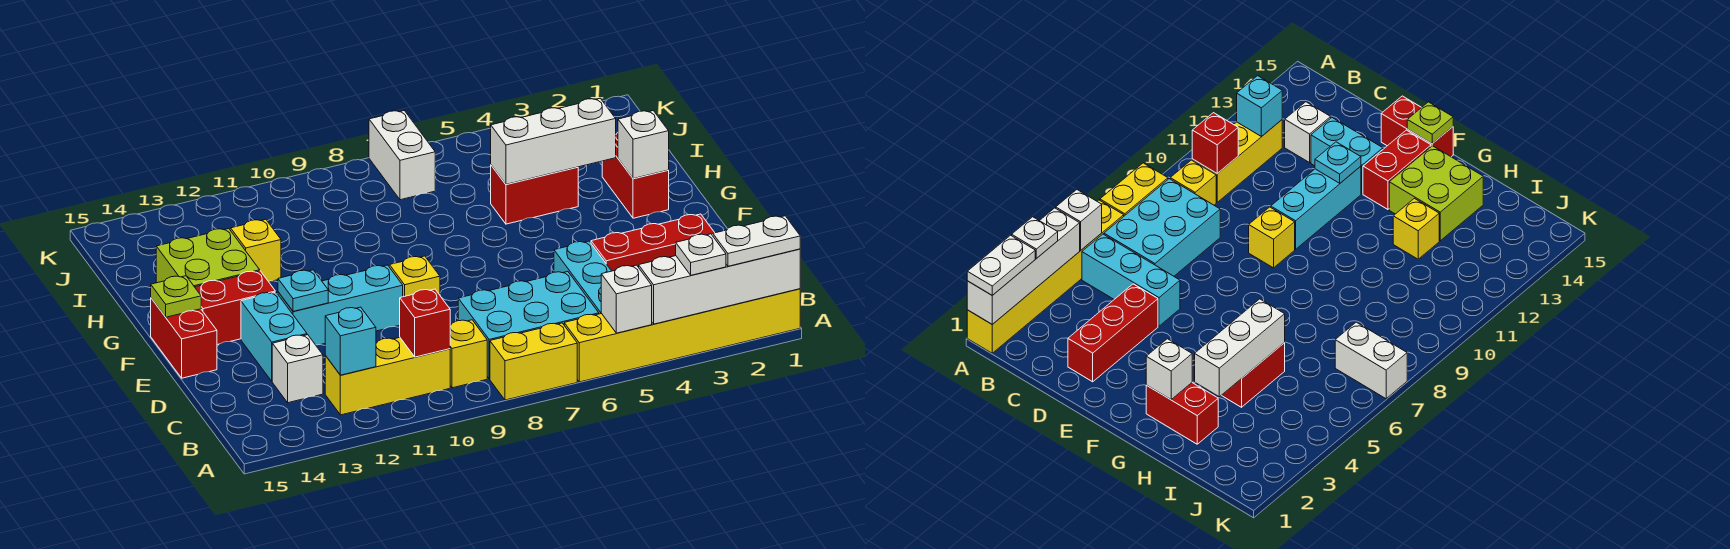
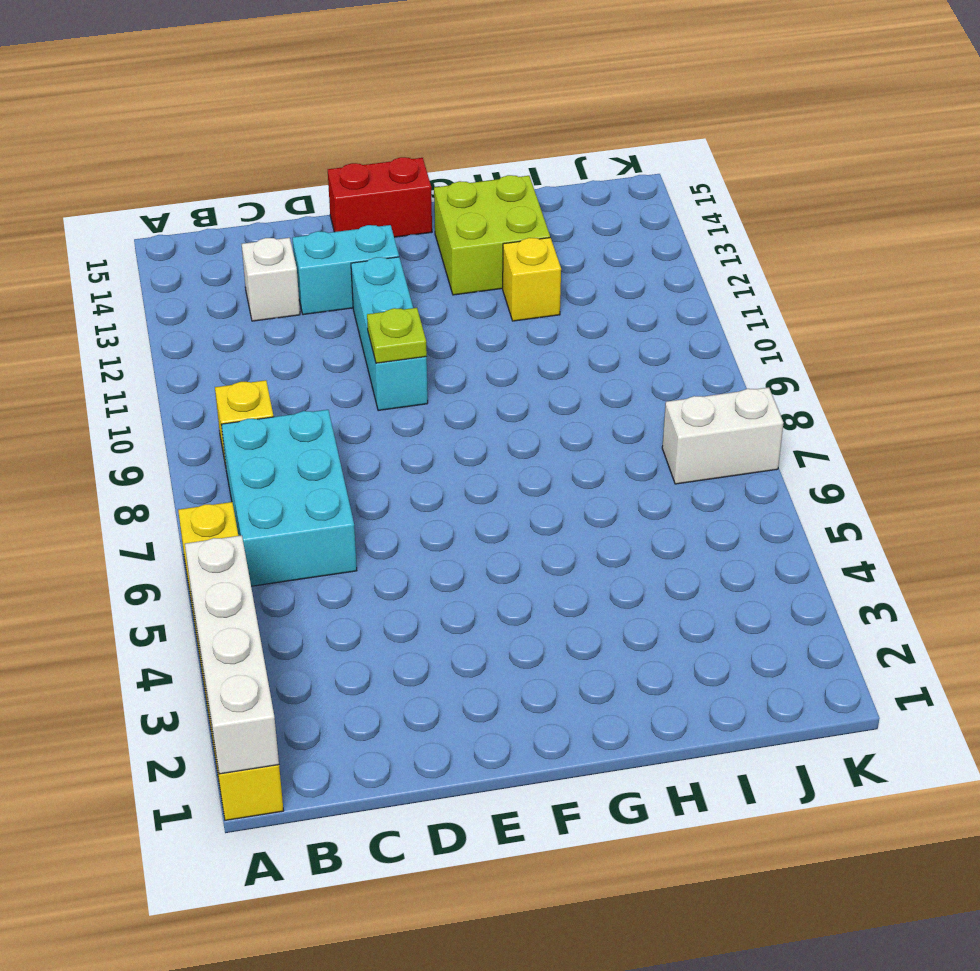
lime 1x1 plate [367,308,427,363] -> lime 1x1 plate moved to [151,276,201,317]
none -> yellow 1x2 brick [490,323,577,400]
none -> cyan 1x3 brick [554,241,611,314]
none -> yellow 1x3 brick [325,337,450,415]

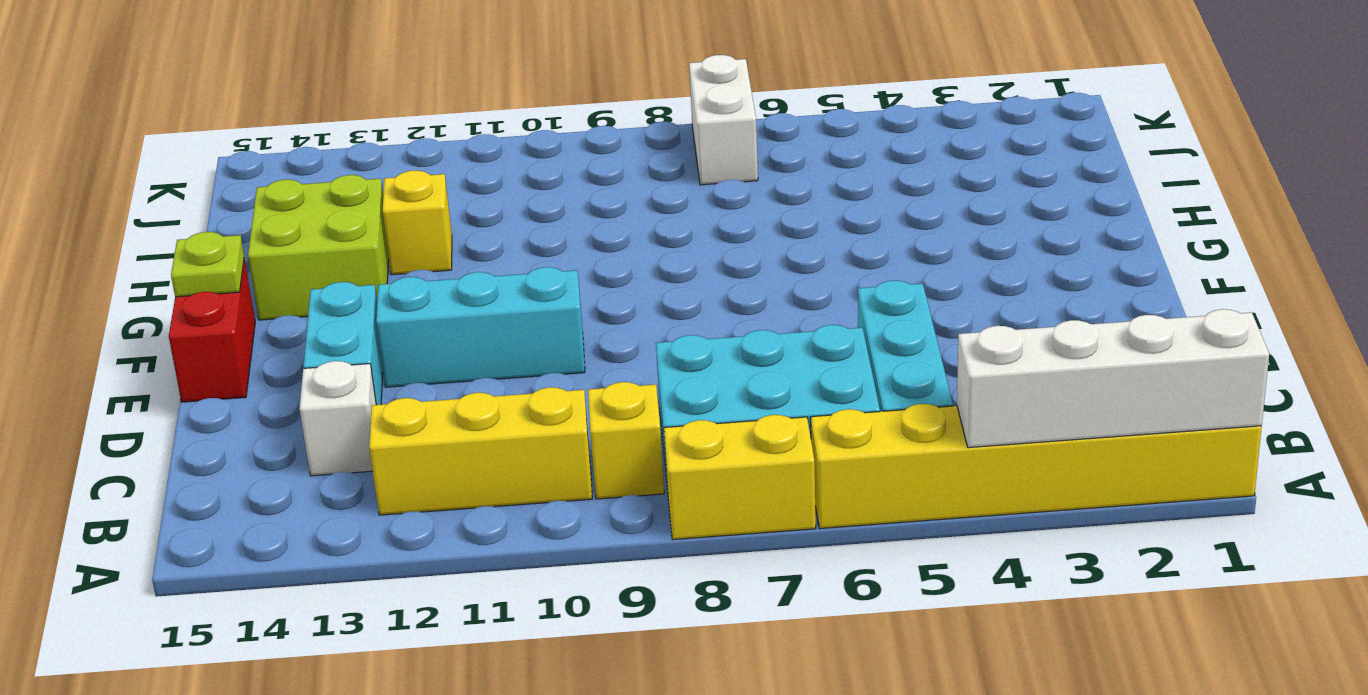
none -> red 1x3 brick [591,214,715,271]
none -> yellow 1x1 brick [390,256,440,297]
none -> red 1x2 brick [195,271,275,345]

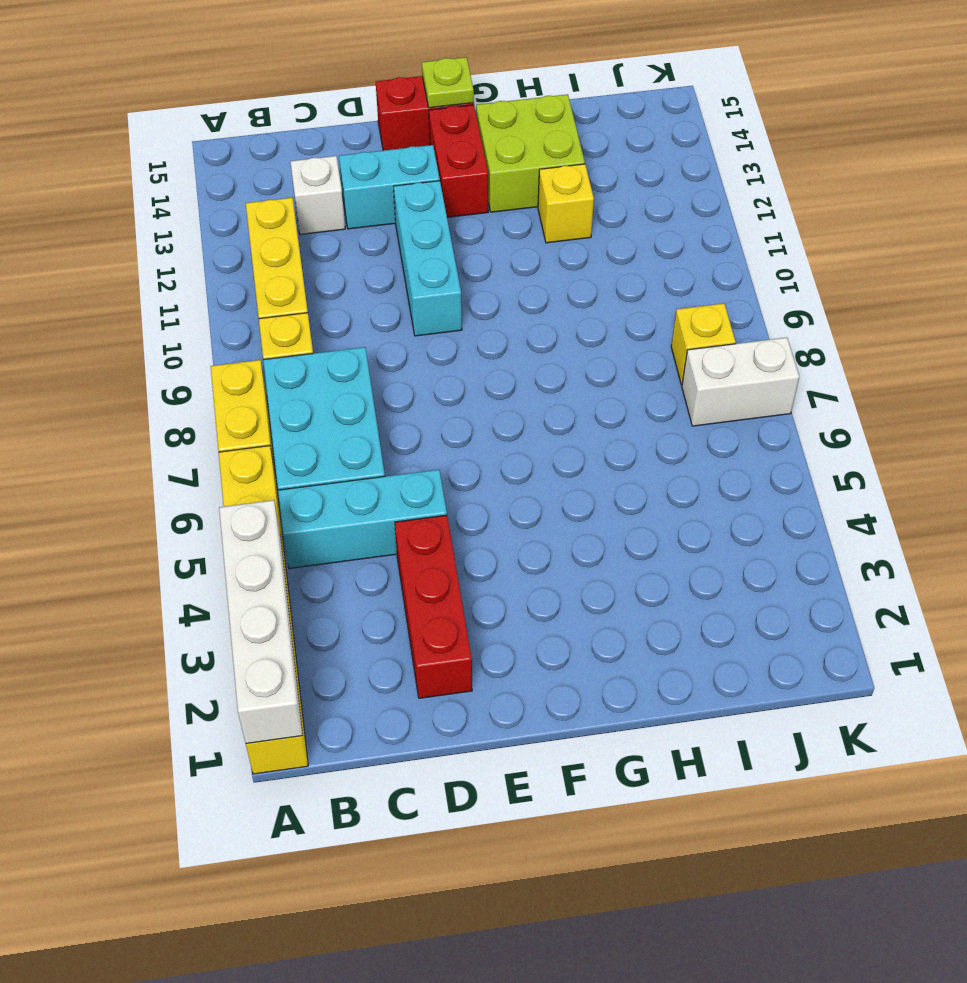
yellow 1x1 brick [671,303,736,385] -> yellow 1x1 brick moved to [390,256,440,297]
none -> red 1x2 brick [602,133,669,218]
none -> red 1x2 brick [491,165,578,224]
none -> white 1x1 brick [601,265,652,333]

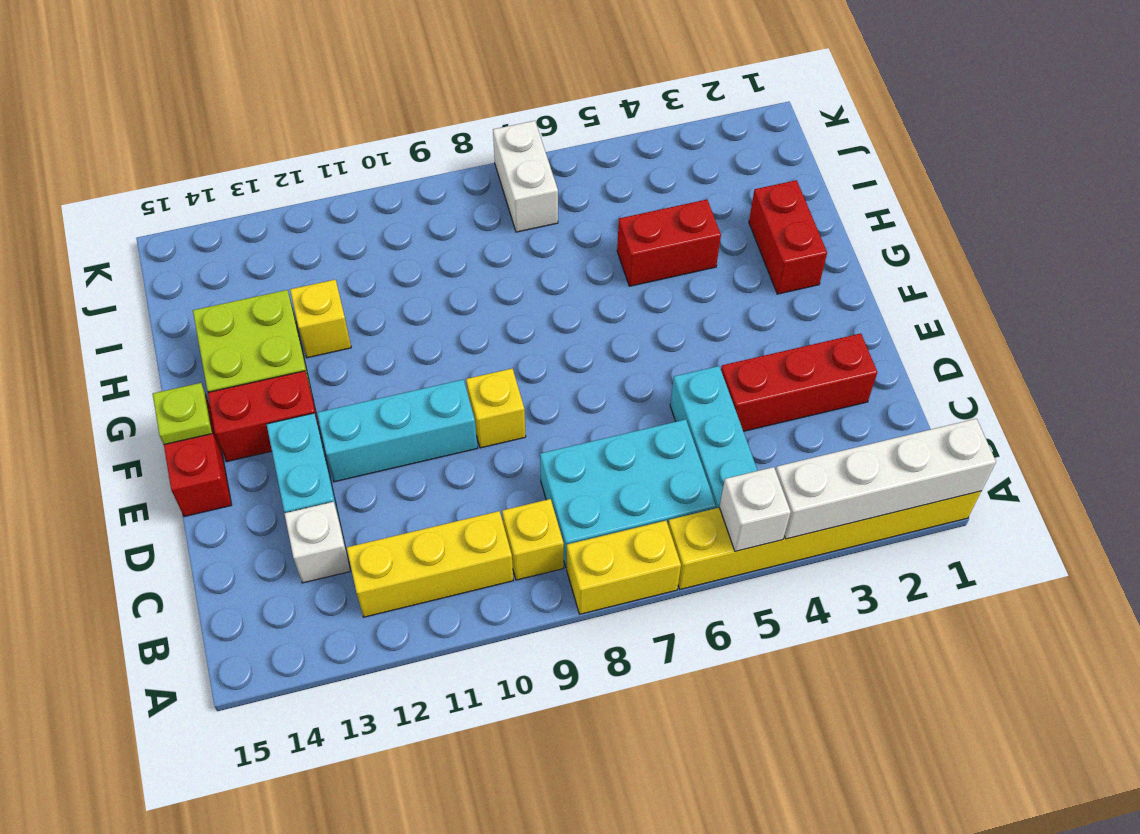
none -> red 1x1 brick [400,289,450,357]
none -> cyan 1x1 brick [325,307,376,375]
none -> cyan 1x1 plate [278,270,328,311]

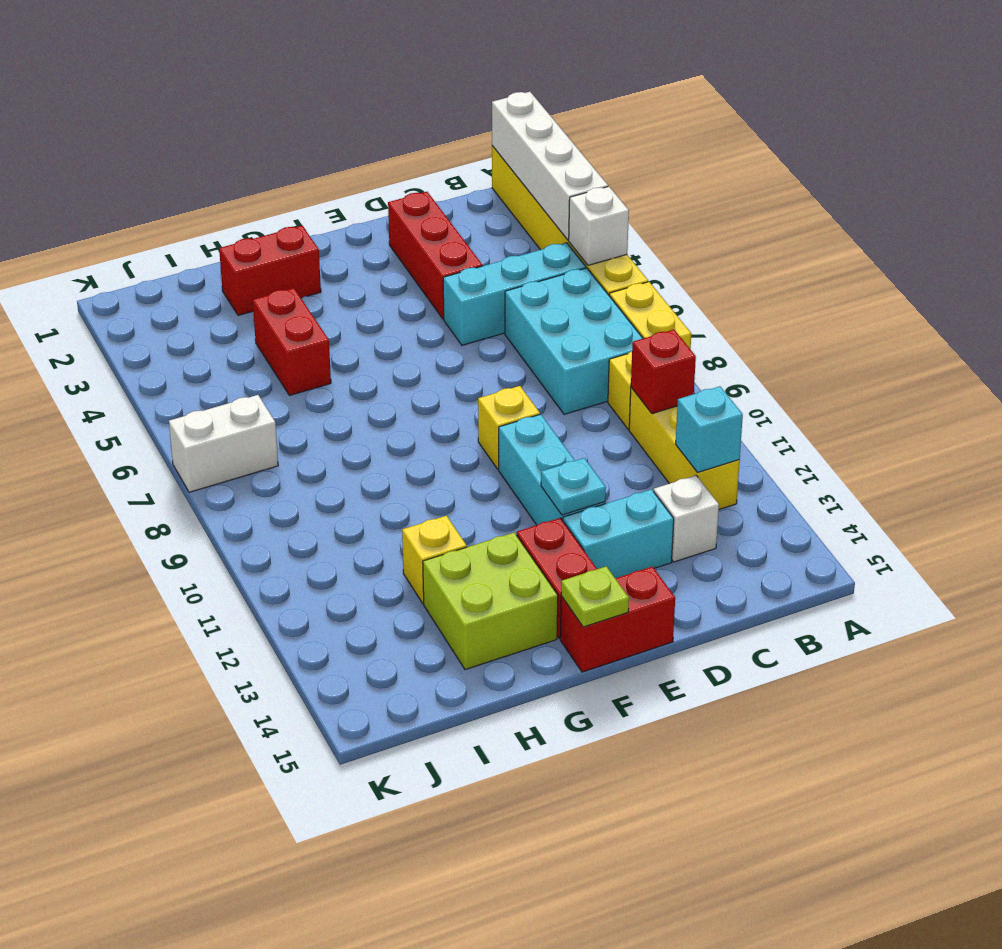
none -> white 1x1 brick [618,111,669,179]
none -> white 1x3 brick [491,98,616,184]
none -> white 1x2 plate [713,216,800,266]

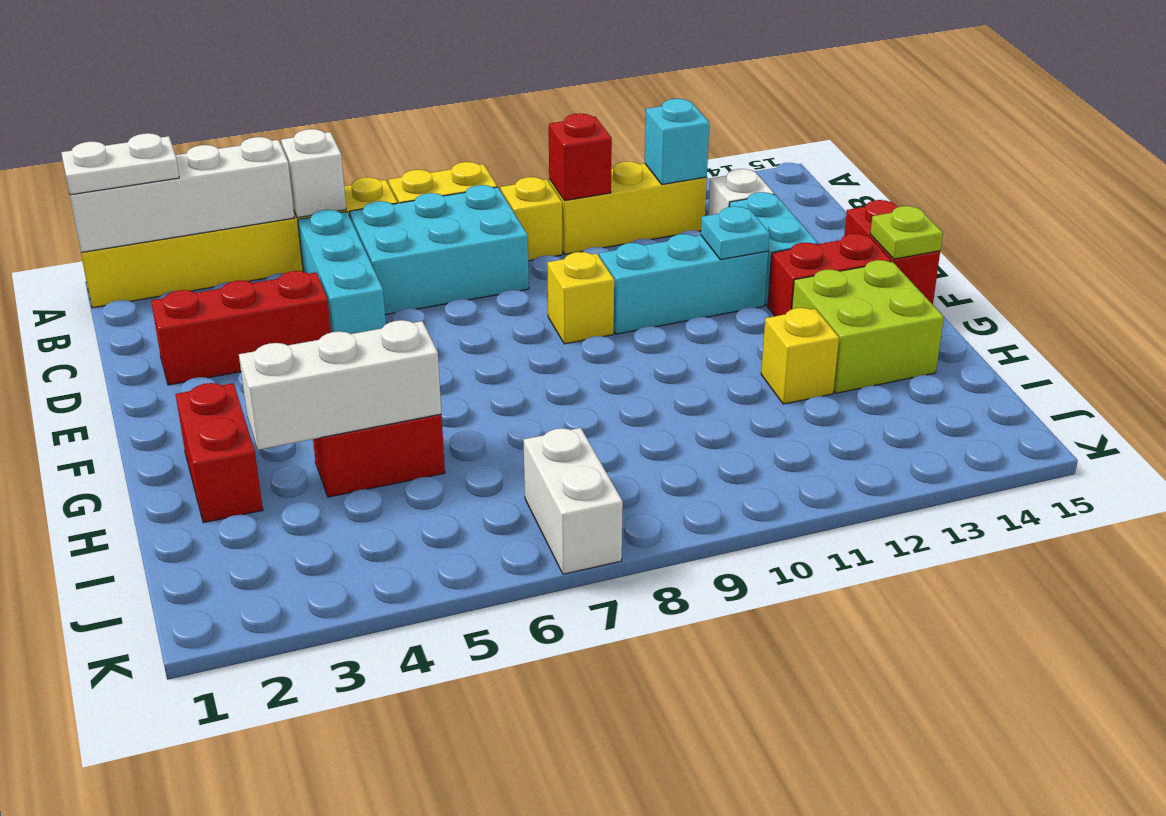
none -> white 1x1 brick [618,111,669,179]
none -> white 1x1 plate [676,234,726,275]

